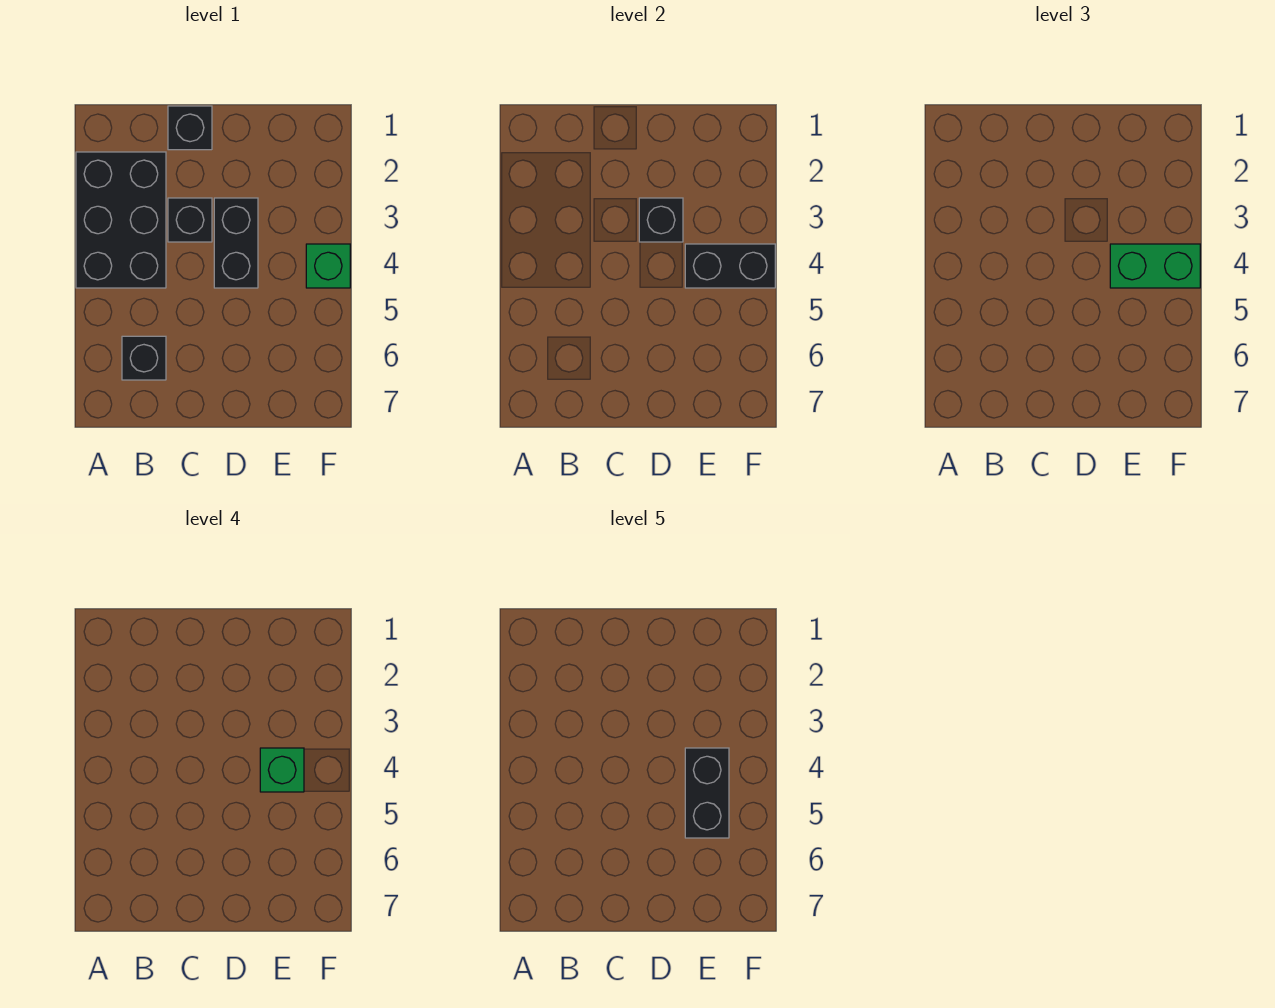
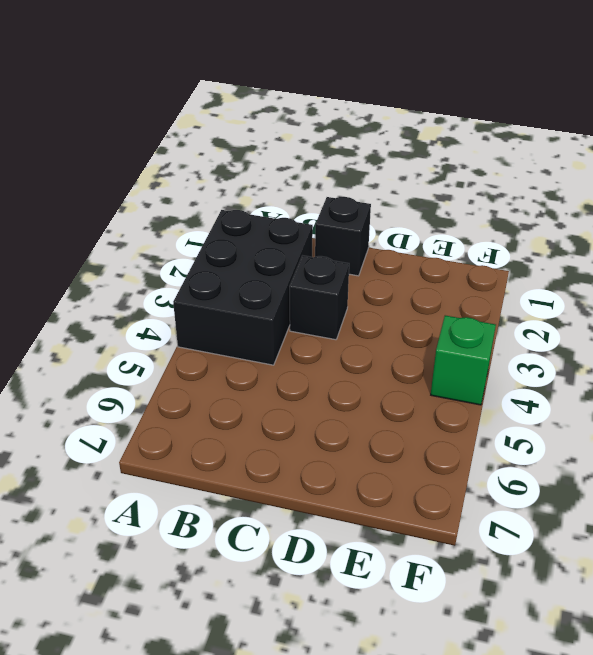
none -> black 1x1 brick [122,336,166,380]
none -> black 1x2 brick [214,198,258,288]

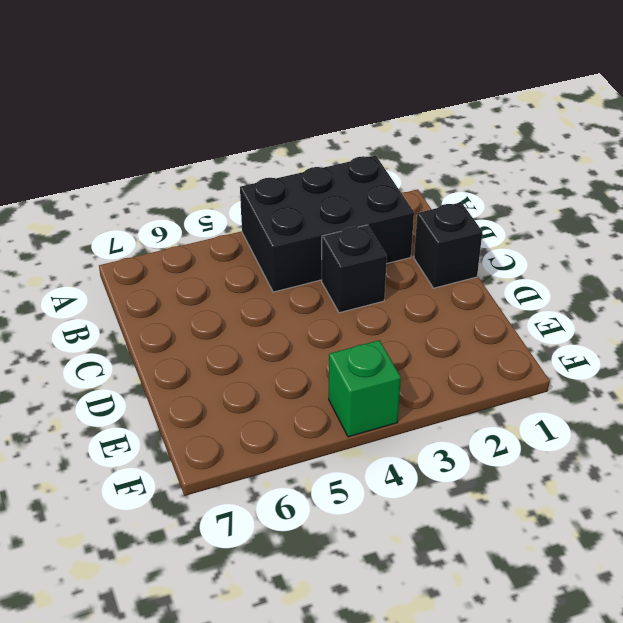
none -> black 1x1 brick [122,336,166,380]
none -> black 1x2 brick [214,198,258,288]

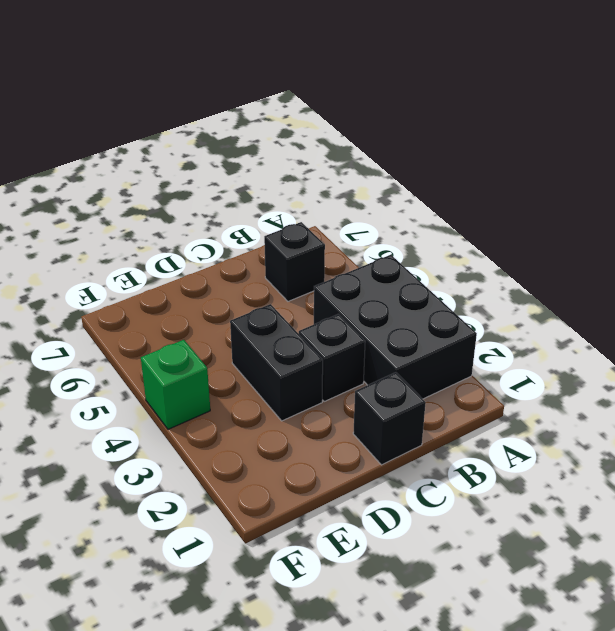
none -> black 1x1 brick [639,198,683,242]
none -> black 1x2 brick [685,244,775,288]

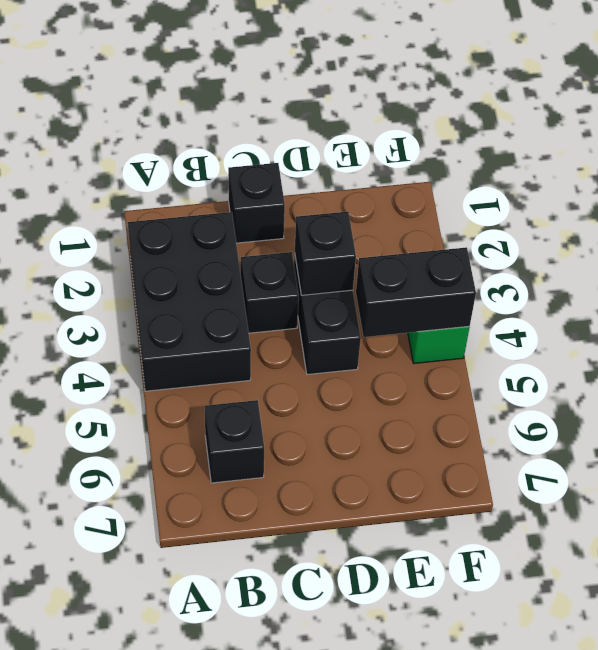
none -> green 1x2 brick [1110,244,1200,288]
none -> green 1x1 brick [260,748,304,792]

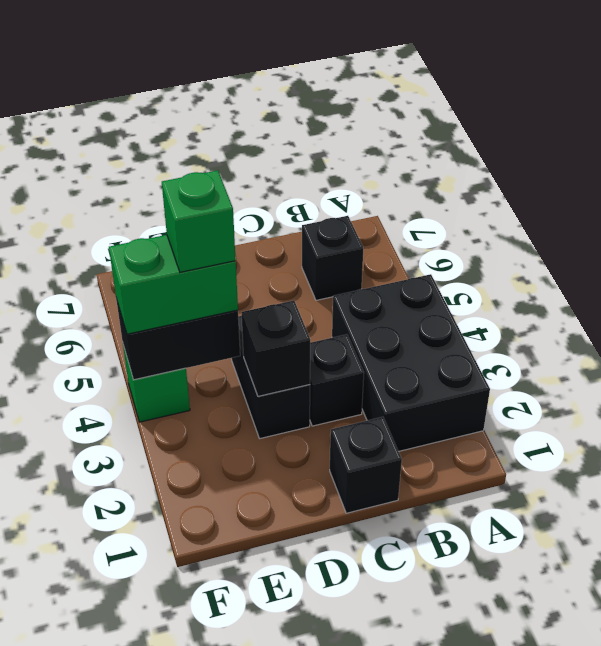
none -> black 1x2 brick [685,748,729,838]

